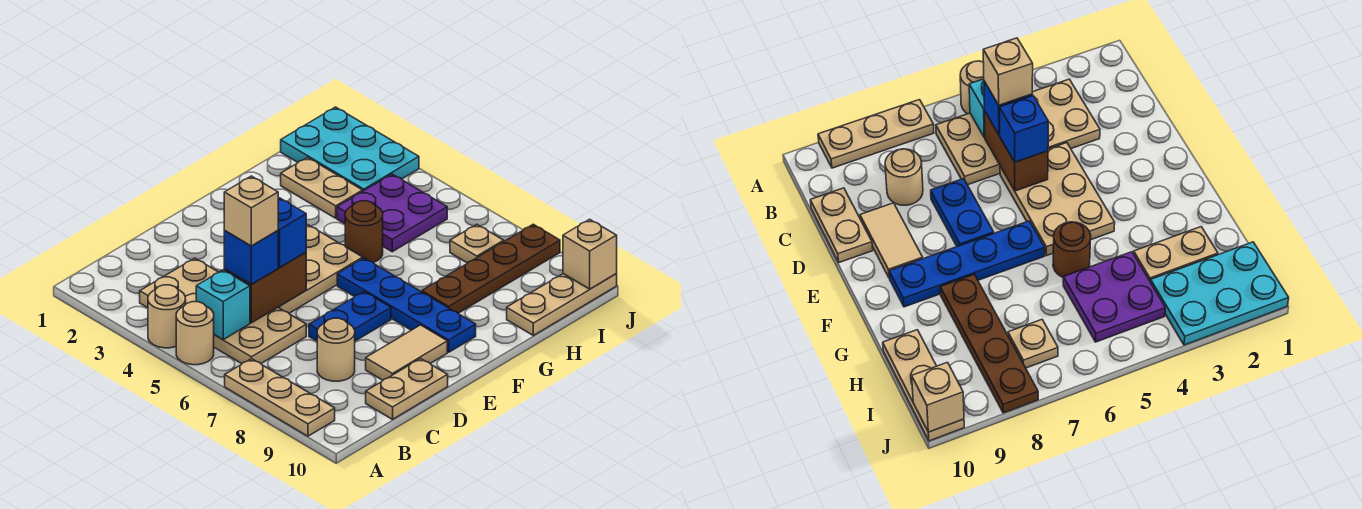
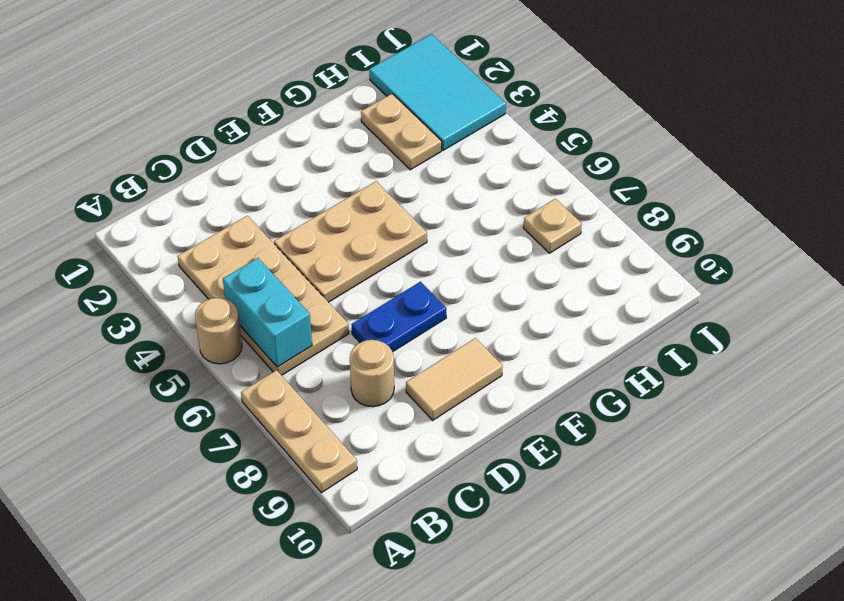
cyan 1x2 brick [223,258,312,367] -> cyan 1x1 brick [196,270,250,340]
cyan 2x3 tile [369,34,506,150] -> cyan 2x3 plate [281,107,419,191]
none -> tan 1x1 round brick [148,285,186,348]
none -> tan 1x2 plate [366,359,448,419]
none -> blue 1x4 plate [337,258,476,352]

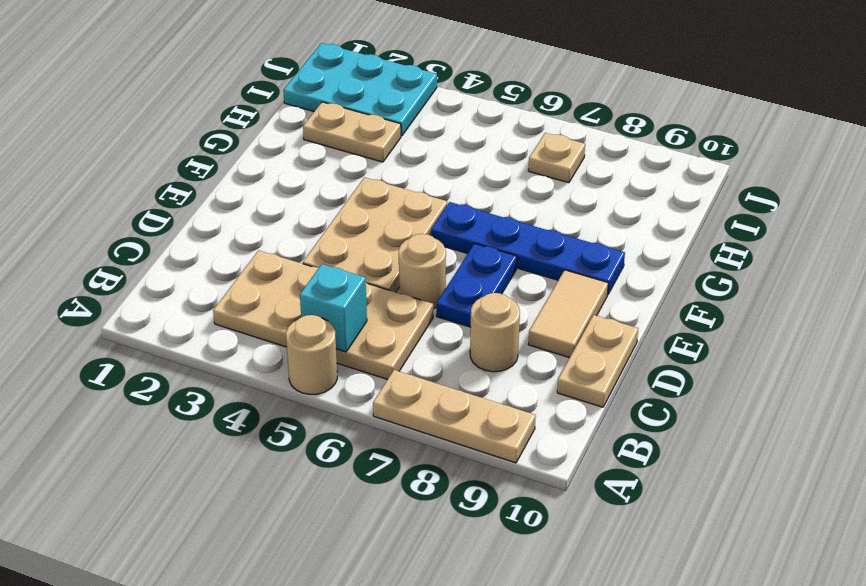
tan 1x1 round brick [399,234,446,309] -> tan 1x1 round brick moved to [148,285,186,348]
none -> brown 1x1 round brick [345,201,383,262]
none -> brown 1x4 plate [422,224,560,313]
none -> purple 2x2 plate [337,174,447,252]

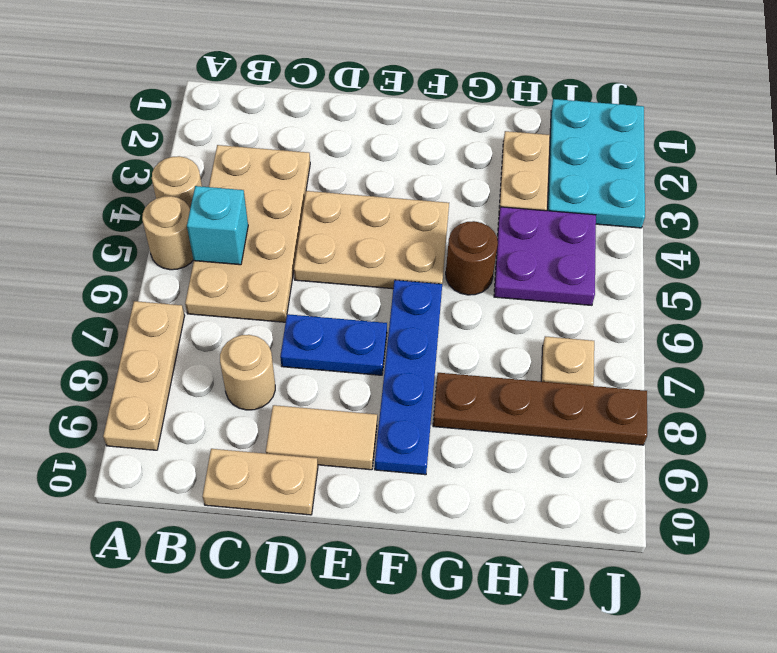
none -> tan 1x3 plate [507,274,617,335]
none -> brown 1x2 brick [224,252,306,323]
none -> tan 1x1 brick [563,219,617,289]

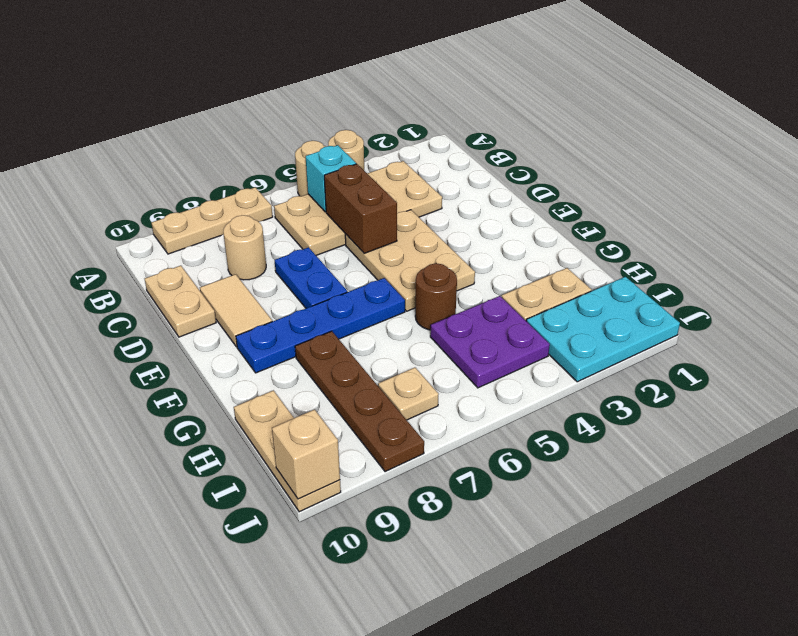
none -> blue 1x1 brick [224,230,278,284]
none -> blue 1x1 brick [278,198,306,268]
none -> tan 1x1 brick [224,176,278,246]

